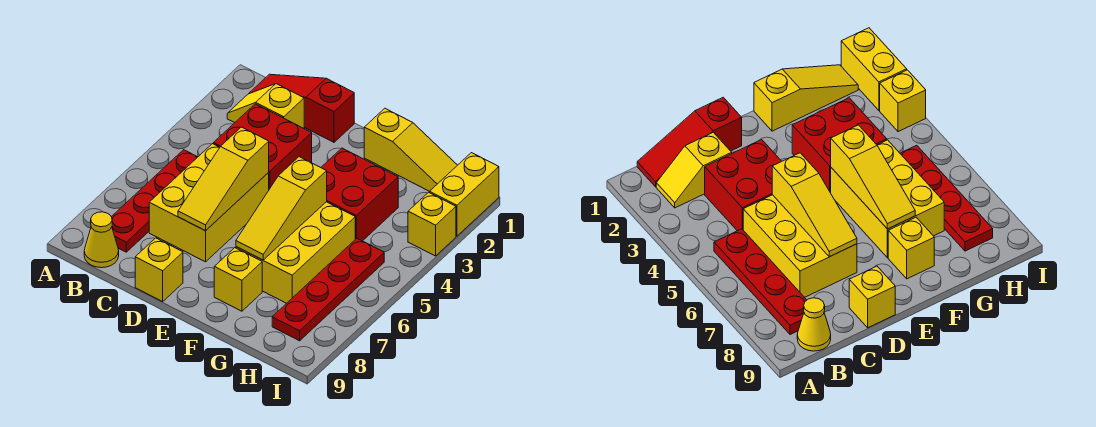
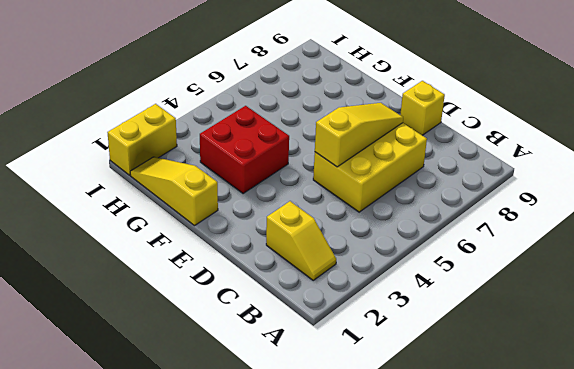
none -> red 1x3 slope [249,74,354,142]
none -> red 1x4 plate [112,150,197,252]
none -> yellow 1x1 cone [84,212,119,268]

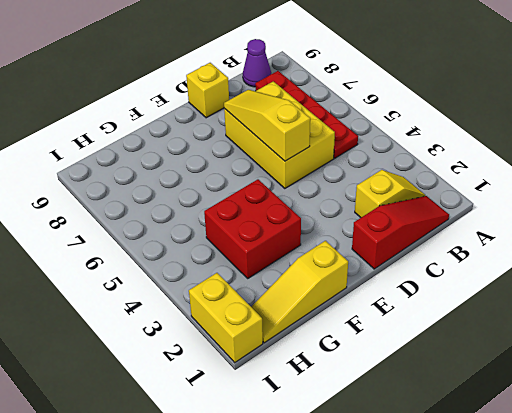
purple 1x1 cone [243,39,271,87] -> yellow 1x1 cone [84,212,119,268]
none -> red 2x2 brick [213,104,312,189]
none -> yellow 2x3 brick [236,202,355,303]
none -> yellow 1x1 brick [214,248,262,311]

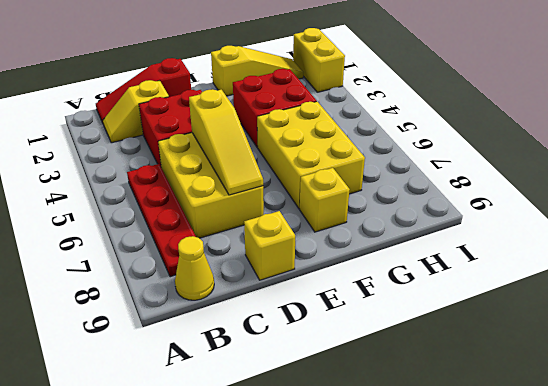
none -> red 1x4 plate [272,238,384,341]
none -> yellow 1x1 brick [408,192,456,256]
none -> yellow 1x3 slope [236,157,327,260]

